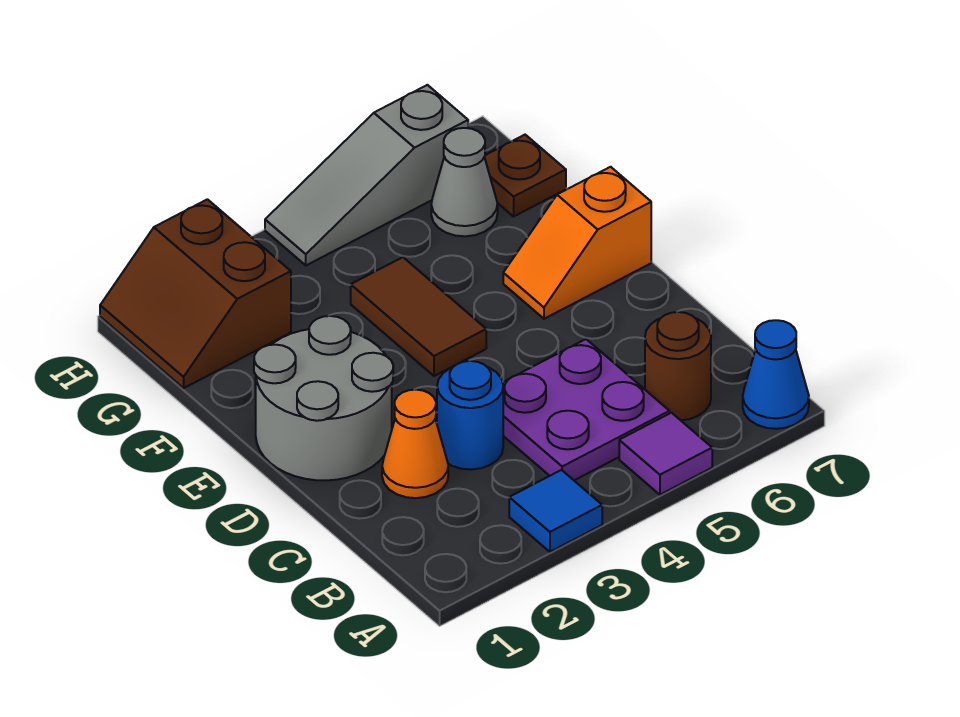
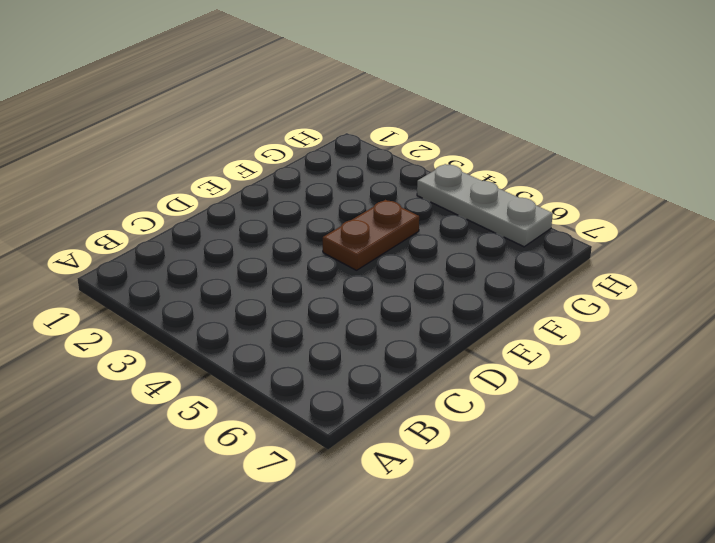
brown 1x2 plate [323,200,419,270] -> brown 1x2 tile [351,257,486,376]
grey 1x3 plate [417,164,553,247] -> grey 1x3 slope [265,85,468,265]
none -> blue 1x1 tile [509,470,602,552]
none -> purple 1x1 tile [619,413,712,495]
none -> blue 1x1 cone [743,320,809,429]

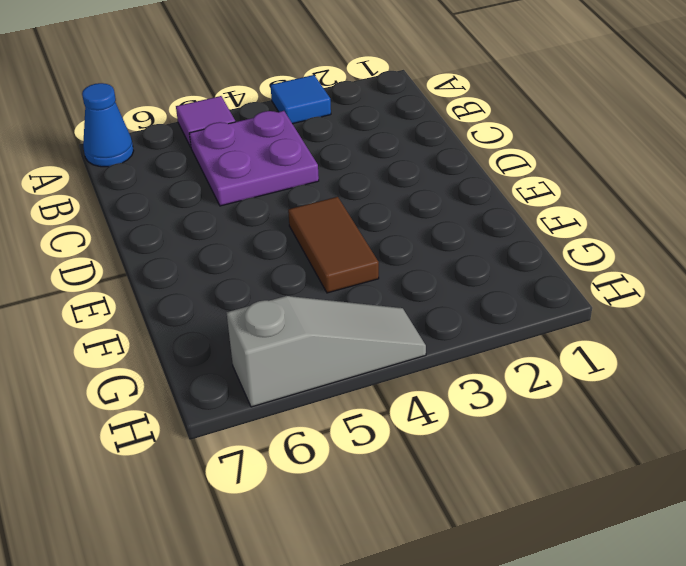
none -> brown 1x1 round brick [645,312,711,420]
none -> orange 1x1 cone [382,390,448,498]
none -> blue 1x1 round brick [437,361,503,470]

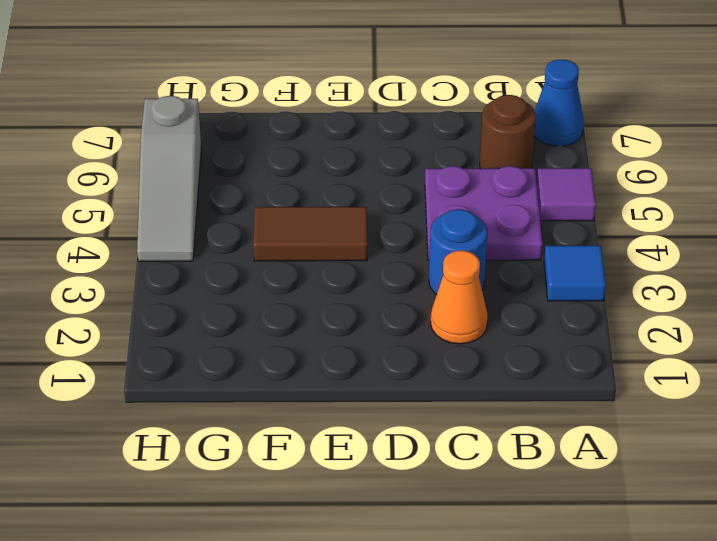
none -> grey 2x2 round brick [254,316,393,480]
none -> orange 1x2 slope [503,167,651,319]
none -> brown 2x2 slope [100,199,291,388]

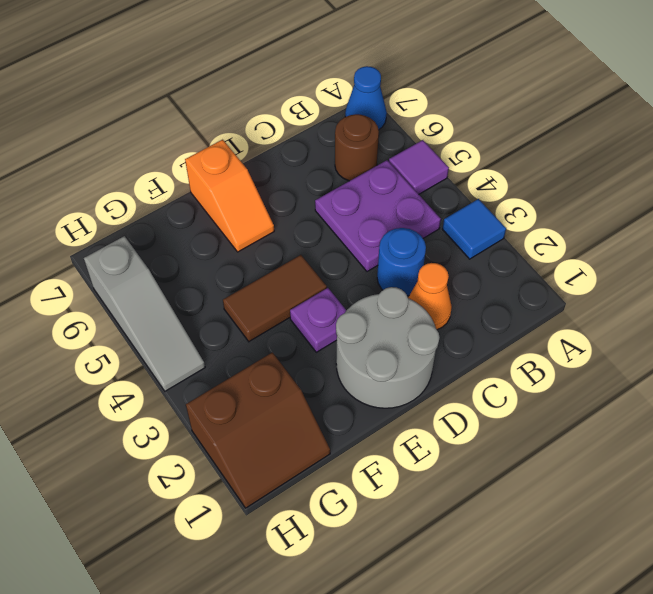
purple 1x1 plate [290,288,347,352] -> none
none -> grey 1x1 cone [431,128,498,236]
none -> brown 1x1 plate [485,135,566,216]

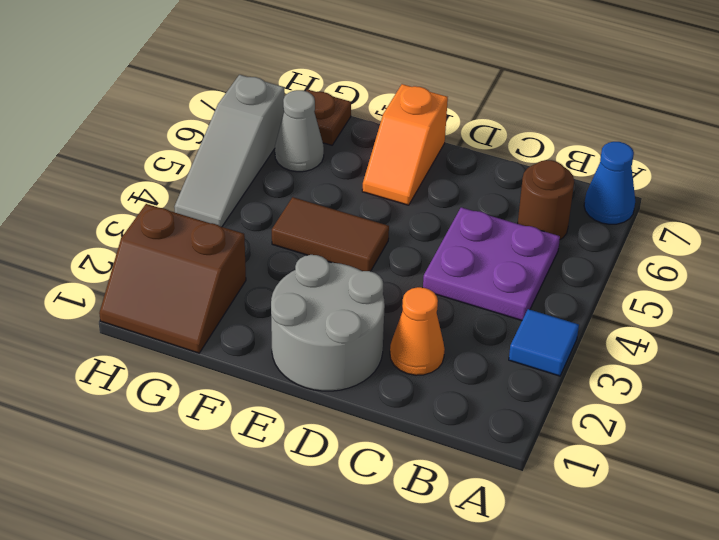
none -> purple 1x1 tile [619,413,712,495]
none -> blue 1x1 round brick [437,361,503,470]

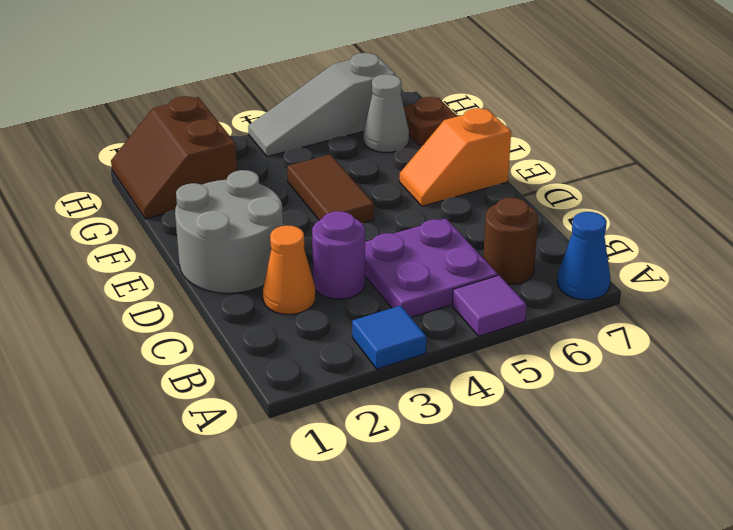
purple 1x1 round brick [312,211,365,299] -> blue 1x1 round brick [437,361,503,470]

